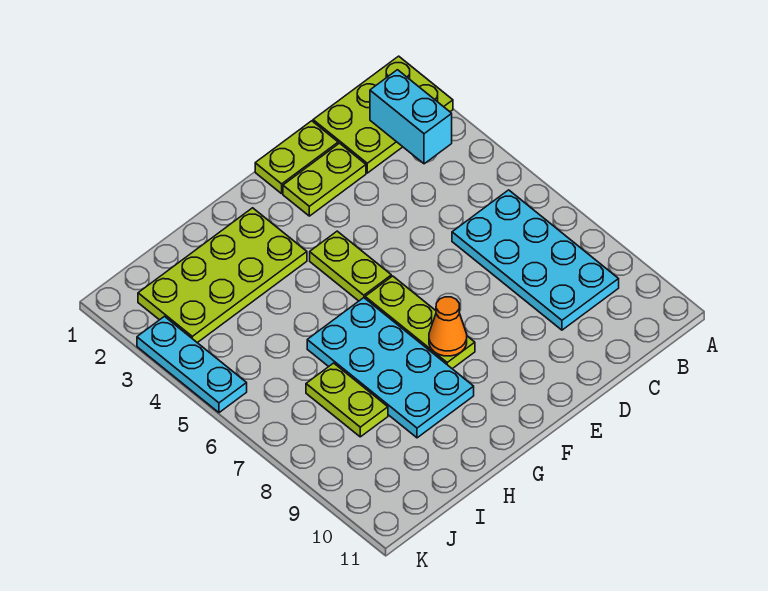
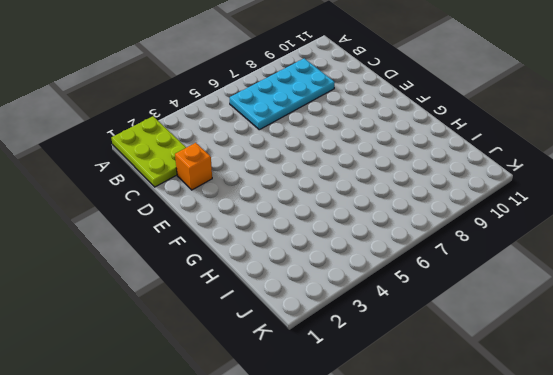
orange 1x1 brick [175,143,212,190] -> lime 1x2 plate [283,143,366,216]
none -> lime 1x2 plate [255,121,338,194]
none -> lime 1x2 plate [310,231,391,301]
none -> lime 1x3 plate [365,276,475,369]

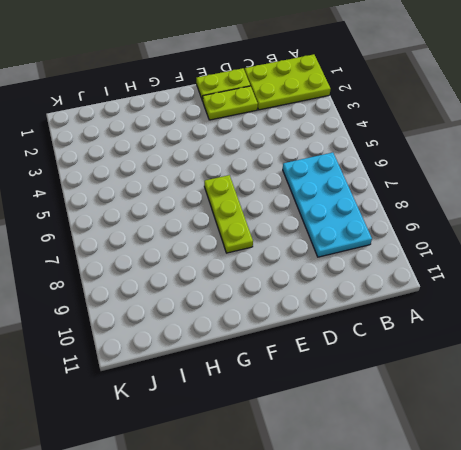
none -> lime 1x2 plate [310,231,391,301]
none -> lime 2x4 plate [138,208,307,343]
none -> cyan 2x4 plate [307,298,474,438]

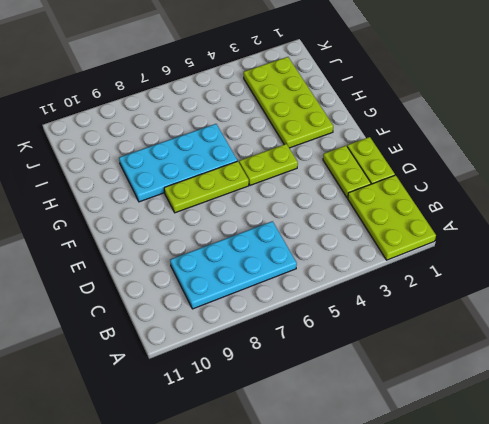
none -> lime 1x2 plate [306,363,388,437]
none -> cyan 1x3 plate [137,317,247,413]
none -> cyan 1x2 brick [370,70,452,164]

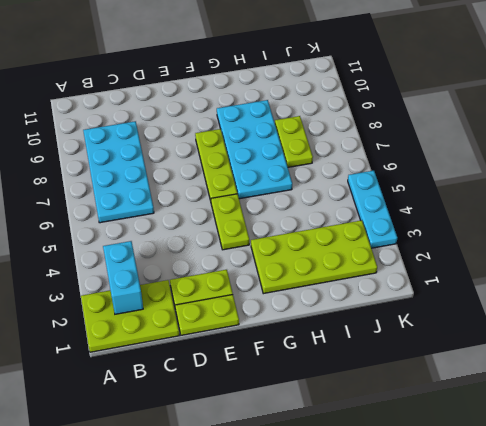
none -> orange 1x1 cone [429,297,467,356]

